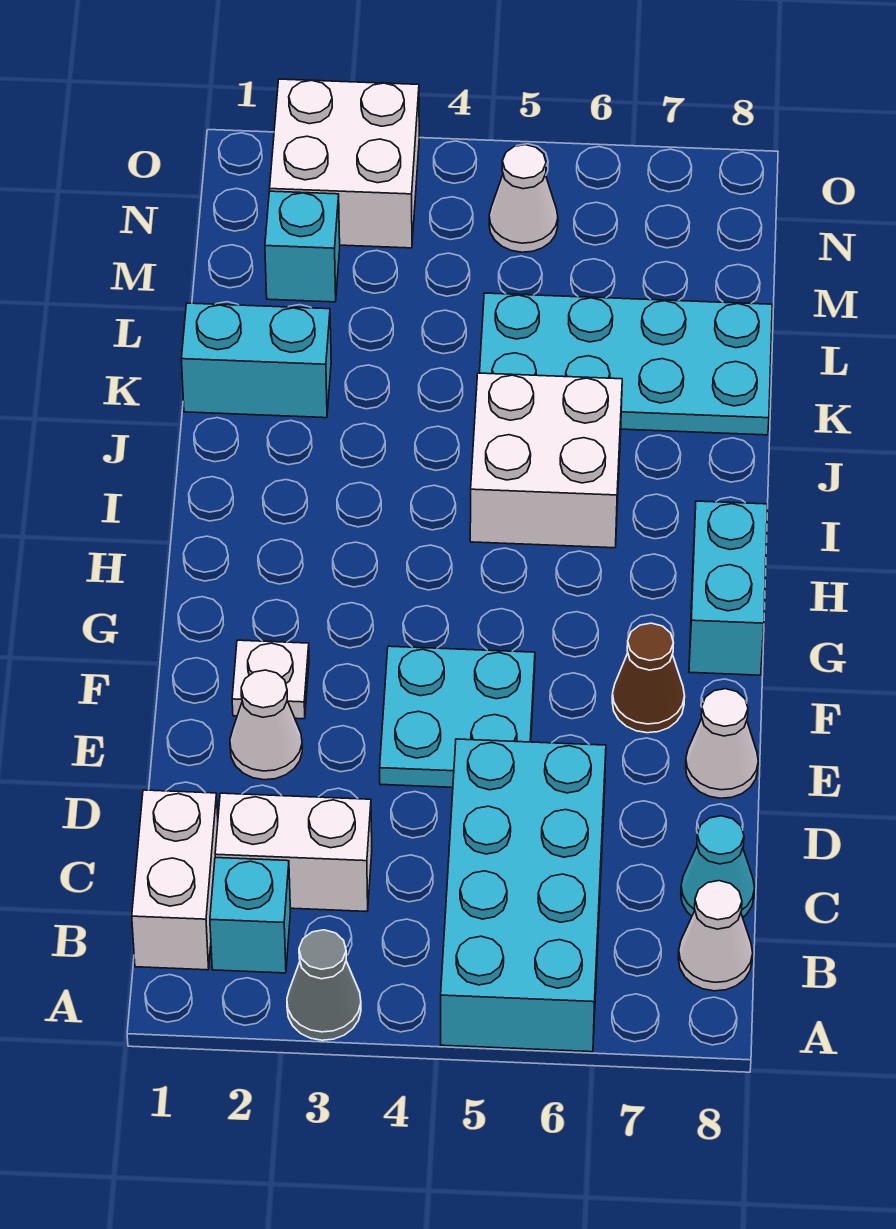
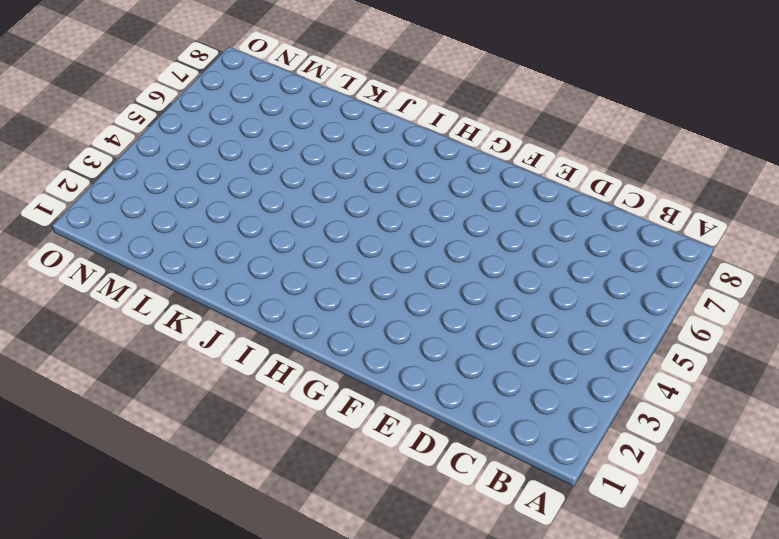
none -> grey 1x1 cone [287,930,361,1040]
none -> cyan 2x4 brick [441,739,606,1052]
none -> white 1x2 brick [132,790,218,970]

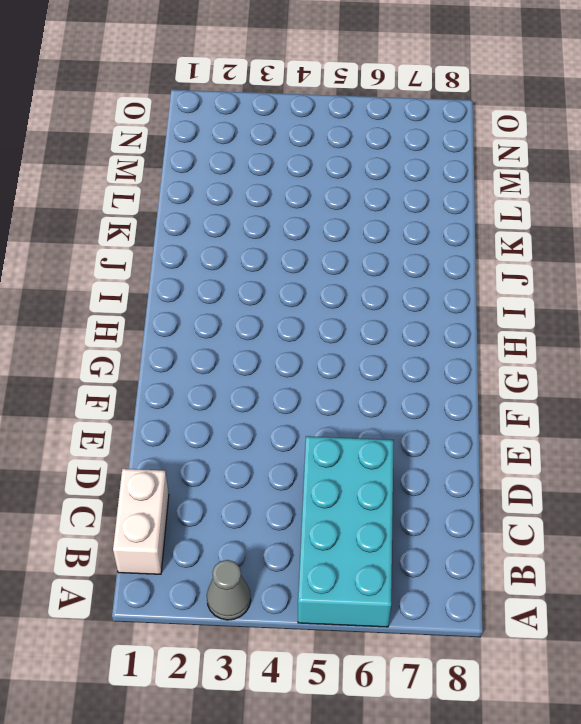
none -> cyan 1x1 brick [210,858,291,973]
none -> white 1x1 cone [678,881,753,991]
none -> white 1x2 brick [215,793,372,911]

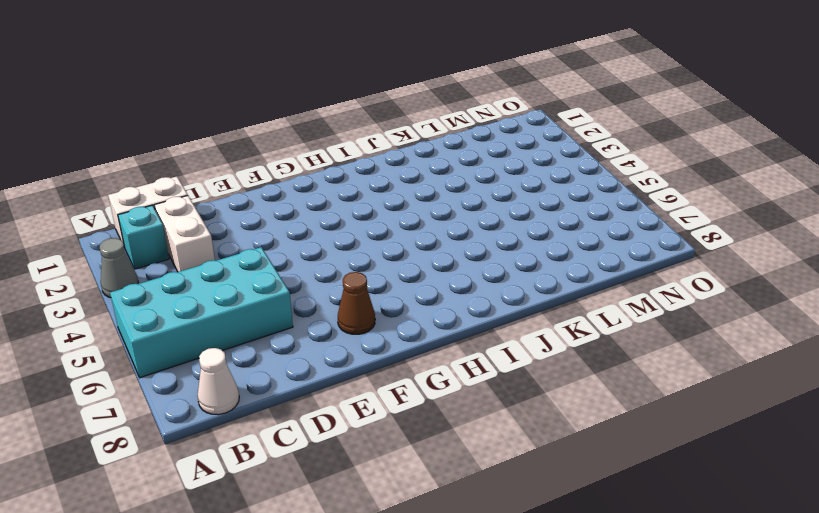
none -> cyan 1x1 cone [681,816,755,917]
none -> white 1x1 cone [230,670,302,780]
none -> cyan 2x2 plate [380,646,535,787]

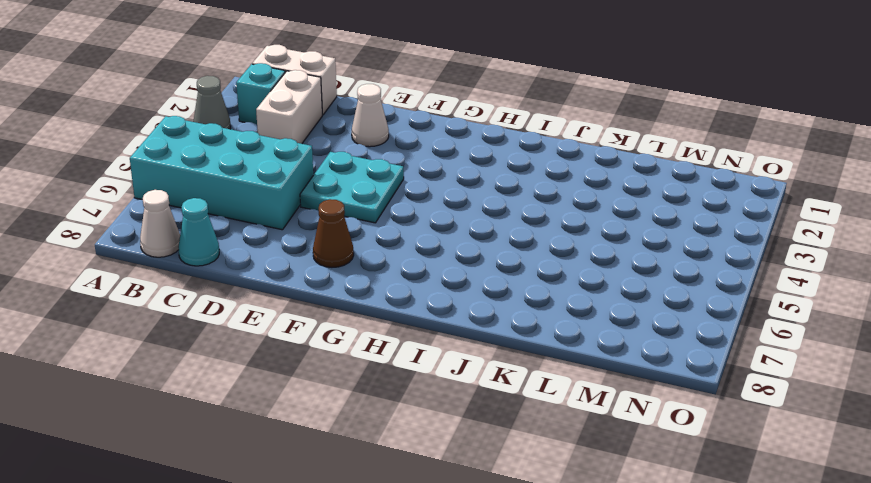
none -> white 1x1 cone [686,689,758,798]
none -> white 1x1 plate [232,640,309,719]
none -> cyan 1x2 brick [689,501,767,675]

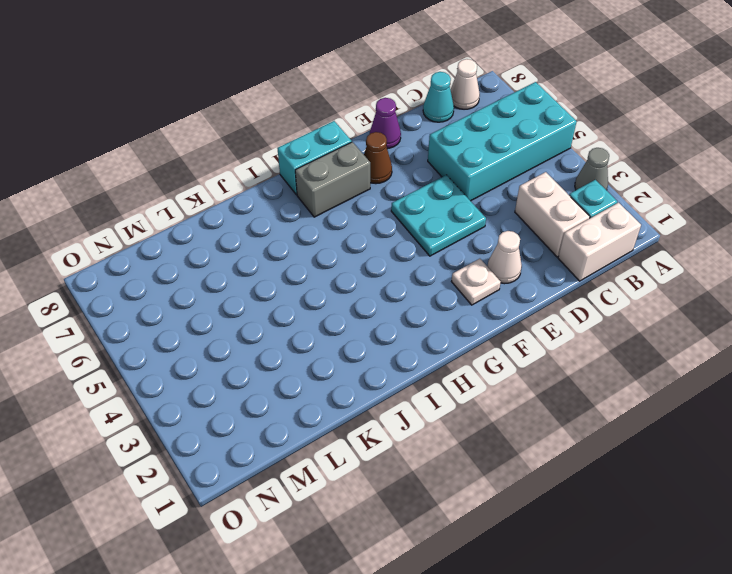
purple 1x1 cone [370,98,401,149] -> white 1x1 cone [686,689,758,798]
grey 1x2 brick [295,142,370,217] -> none
none -> white 2x2 brick [470,373,622,548]
none -> cyan 1x2 brick [181,303,331,418]
none -> cyan 2x4 plate [480,293,772,435]

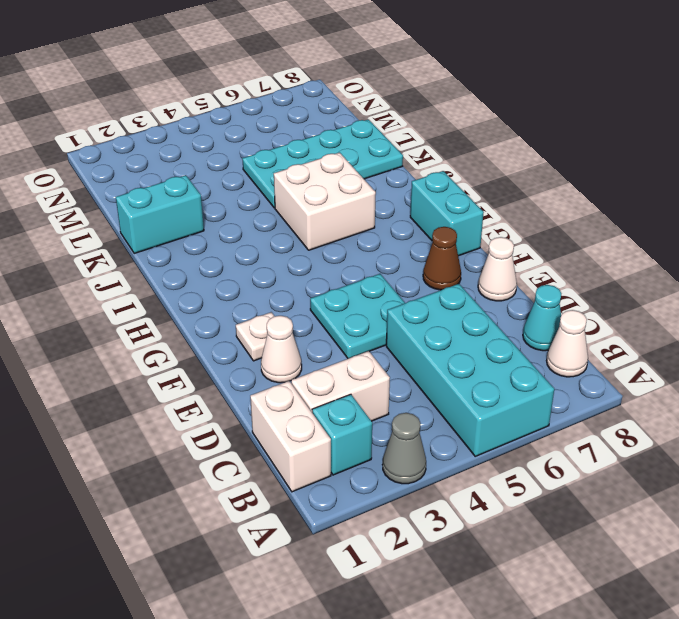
none -> cyan 1x1 brick [265,191,340,302]
none -> white 2x2 brick [270,79,419,248]
none -> white 1x1 cone [489,145,558,252]

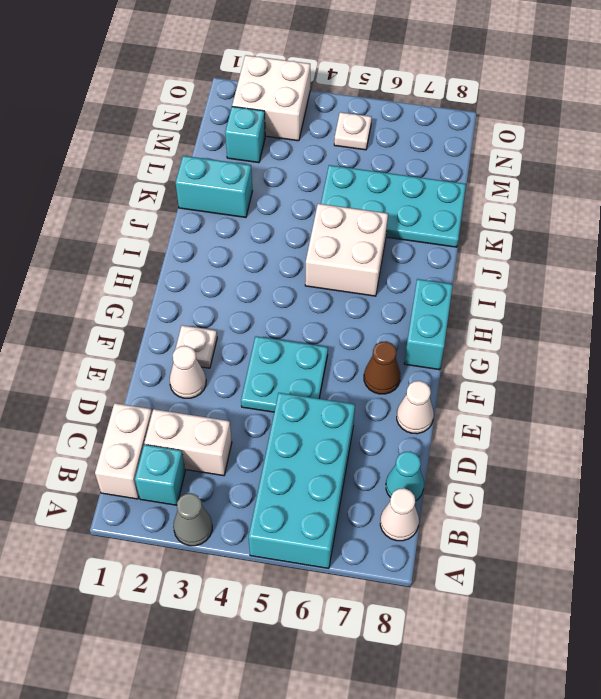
white 1x1 plate [334,112,372,150] -> white 1x1 cone [489,145,558,252]

